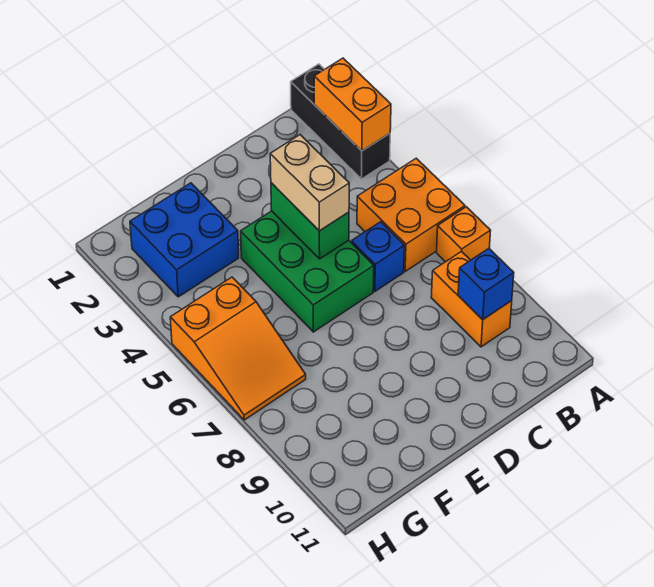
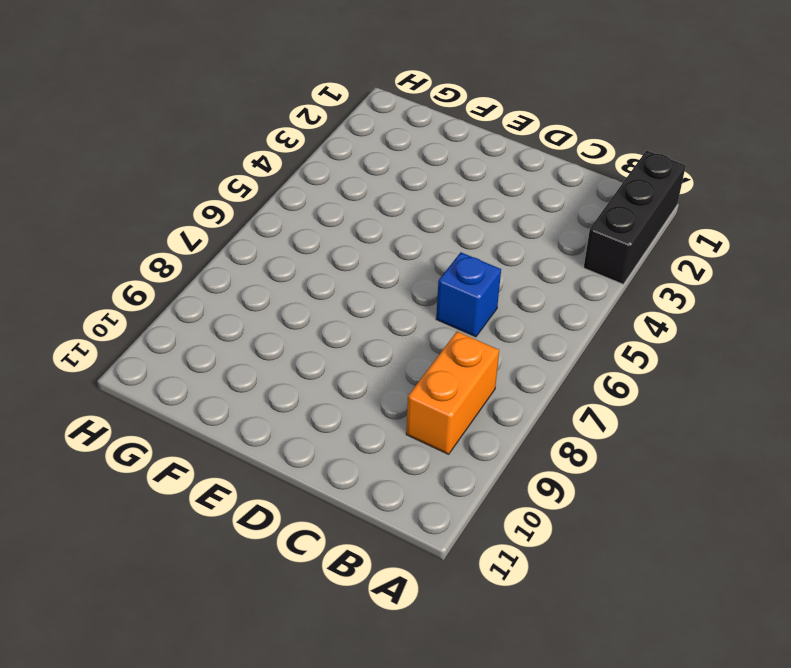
none -> orange 2x2 brick [357,158,465,271]
none -> orange 1x1 brick [437,207,491,262]
none -> green 2x3 brick [241,211,374,332]

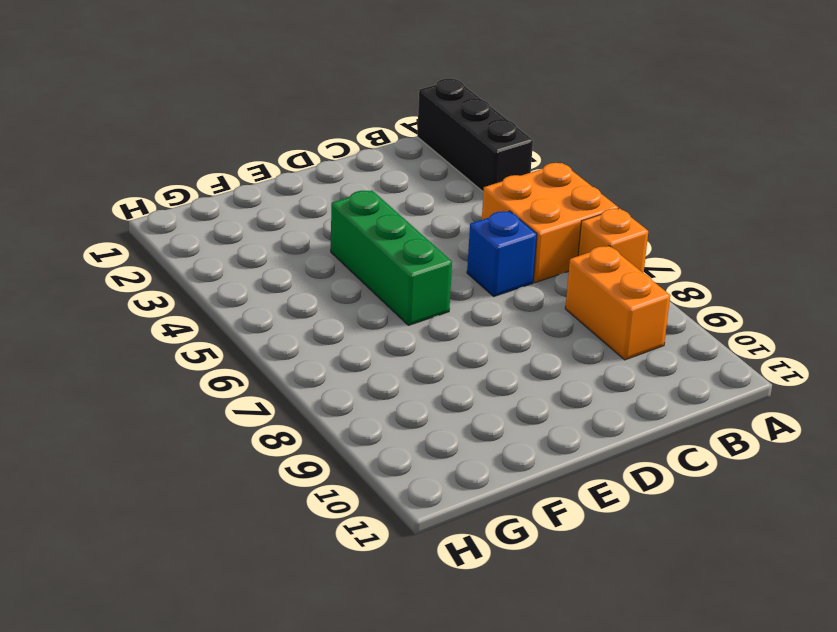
green 1x3 brick [331,190,452,325] -> green 2x3 brick [241,211,374,332]
none -> blue 2x2 brick [130,183,239,297]
none -> orange 2x3 slope [170,277,306,420]
none -> orange 1x2 brick [314,58,391,151]

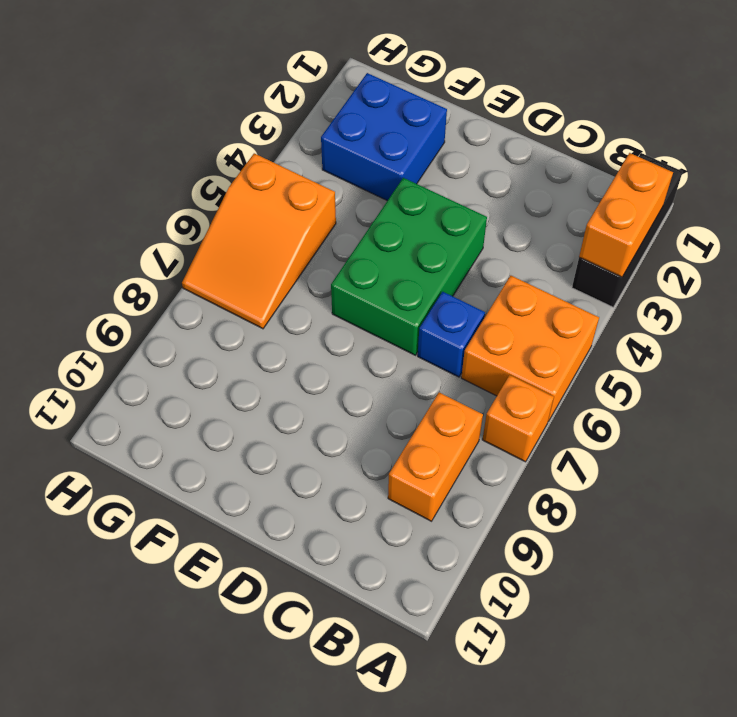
none -> blue 1x1 brick [458,249,514,320]
none -> green 1x2 brick [271,183,349,259]
none -> tan 1x2 brick [270,135,349,231]

